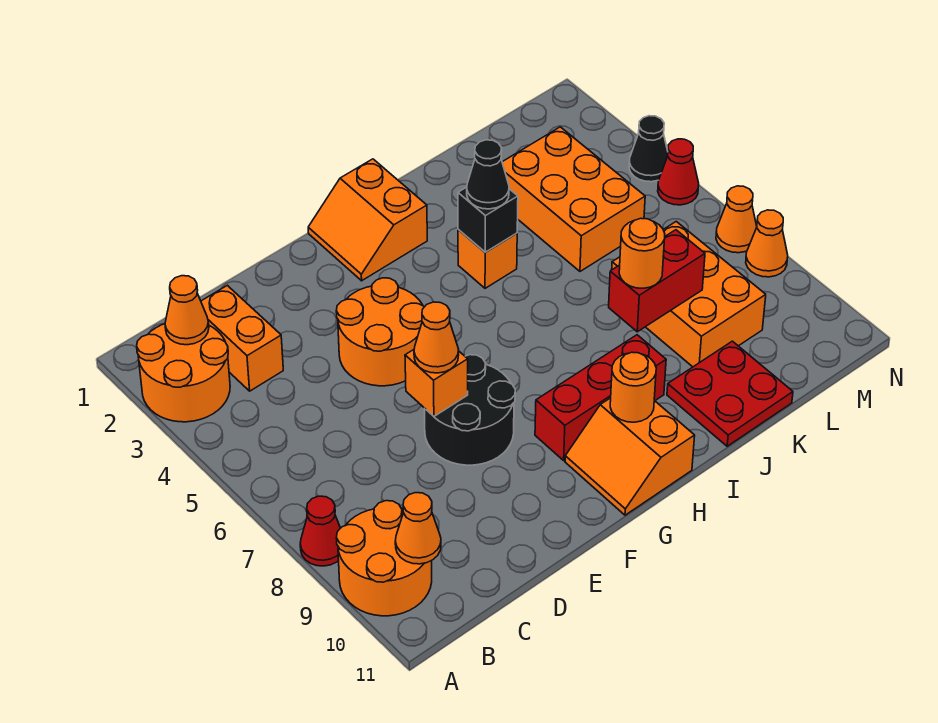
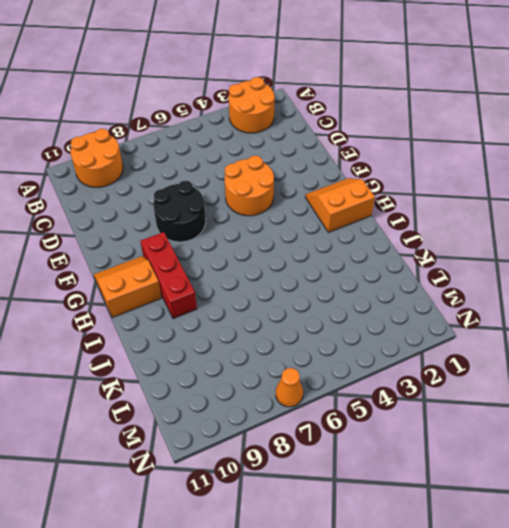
none -> red 1x1 cone [300,496,340,566]
none -> orange 1x2 brick [201,285,283,391]
none -> orange 1x1 brick [458,230,517,288]

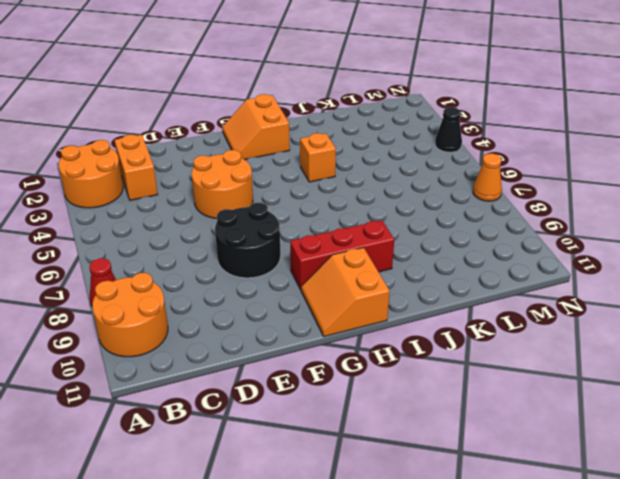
none -> red 2x2 plate [667,341,793,446]
none -> orange 2x3 brick [502,127,645,271]
none -> orange 2x3 brick [612,222,766,367]

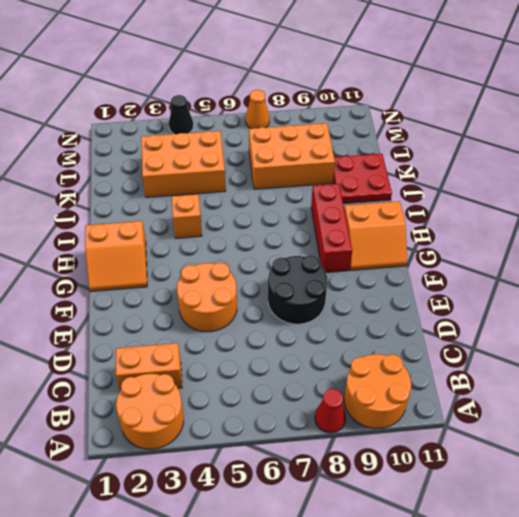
none -> red 1x1 cone [658,139,699,205]
none -> orange 1x1 cone [746,210,788,277]
none -> orange 1x1 cone [165,276,209,345]

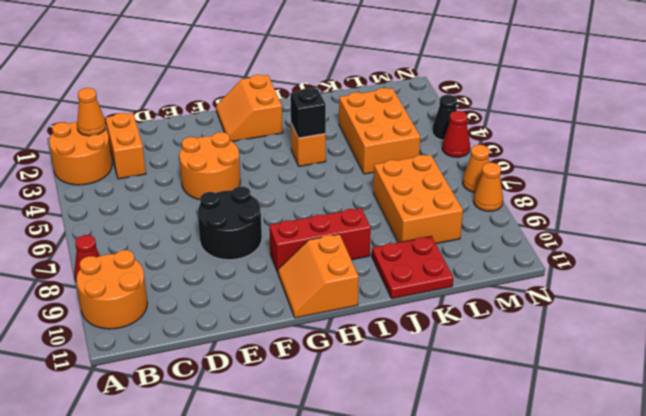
none -> orange 1x1 cone [395,493,441,564]
none -> orange 1x1 brick [405,350,468,416]
none -> orange 1x1 round brick [610,352,656,422]

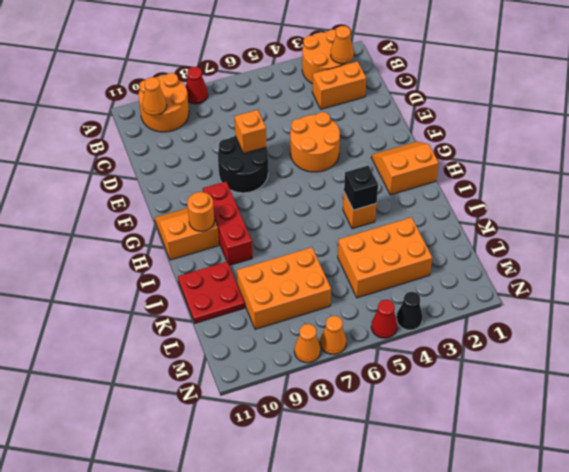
none -> red 1x2 brick [609,230,705,332]
none -> orange 1x1 cone [414,302,459,373]
none -> black 1x1 cone [467,140,509,209]

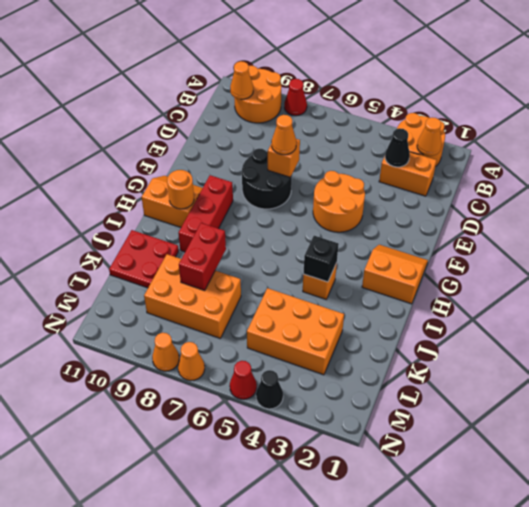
black 1x1 cone [385,128,410,167] -> black 1x1 cone moved to [467,140,509,209]
none -> orange 1x1 round brick [619,218,665,288]

